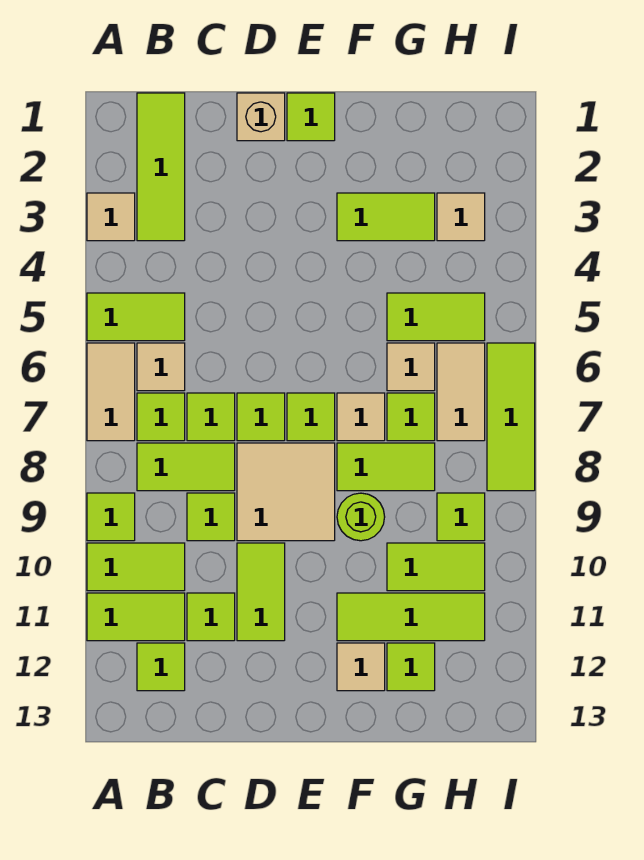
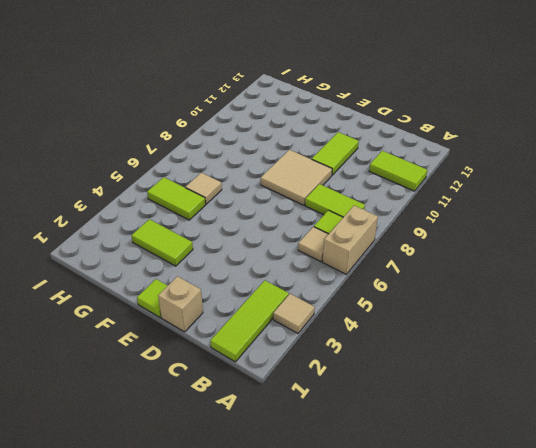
tan 1x2 brick [323,206,378,274] -> tan 1x2 tile [87,343,135,441]
none -> lime 1x2 tile [87,293,185,341]
none -> lime 1x1 tile [87,493,135,541]
none -> lime 1x2 tile [87,543,185,591]
none -> lime 1x1 tile [137,643,185,691]

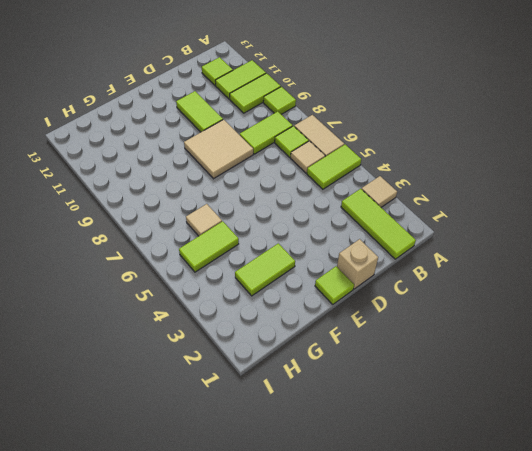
none -> lime 1x1 tile [187,393,235,441]
none -> lime 1x1 tile [187,493,235,541]
none -> lime 1x1 tile [187,593,235,641]
none -> lime 1x1 tile [237,393,285,441]

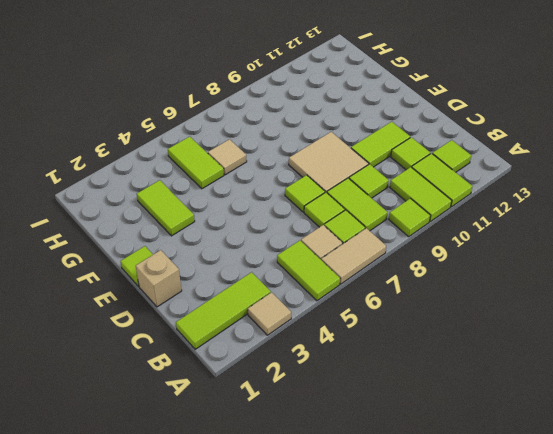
none -> lime 1x1 tile [287,393,335,441]
none -> tan 1x1 tile [337,393,385,441]
none -> lime 1x2 tile [337,443,435,491]
none -> lime 1x1 round brick [337,493,385,541]

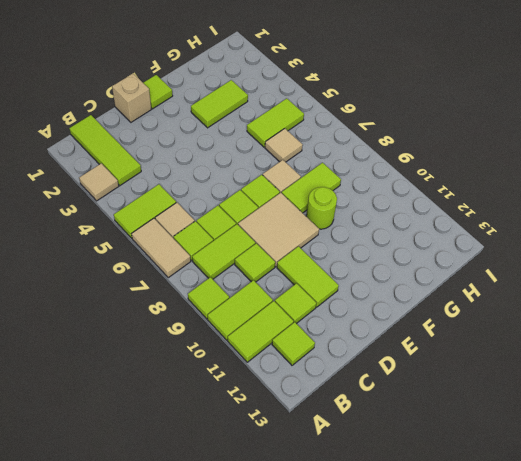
none -> lime 1x3 tile [337,593,485,641]
none -> tan 1x1 tile [337,643,385,691]
none -> lime 1x1 tile [387,393,435,441]
none -> lime 1x2 tile [387,543,485,591]

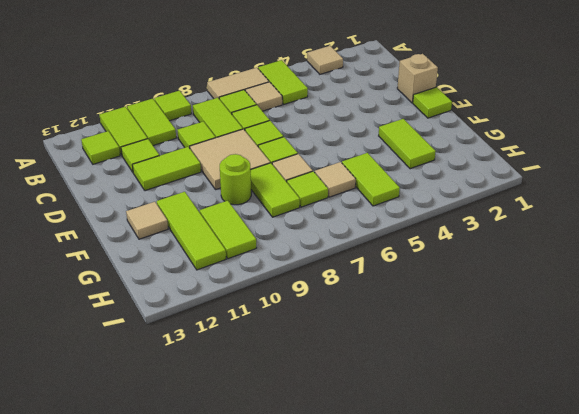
none -> lime 1x3 tile [137,93,185,241]
none -> lime 1x1 tile [387,643,435,691]
none -> tan 1x1 tile [437,193,485,241]
none -> tan 1x2 tile [437,343,485,441]

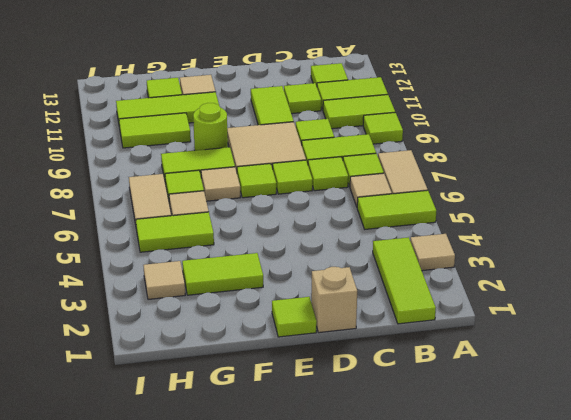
none -> lime 1x1 tile [437,493,485,541]
none -> lime 1x3 tile [487,343,535,491]

